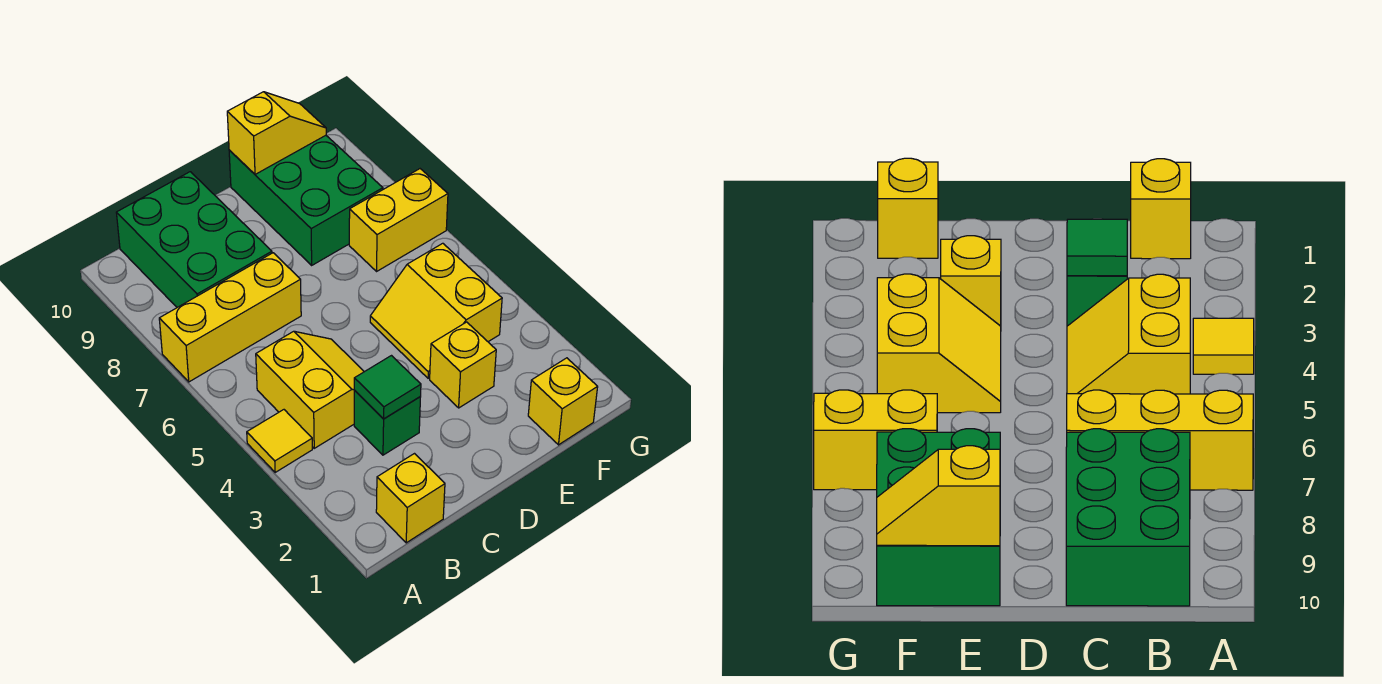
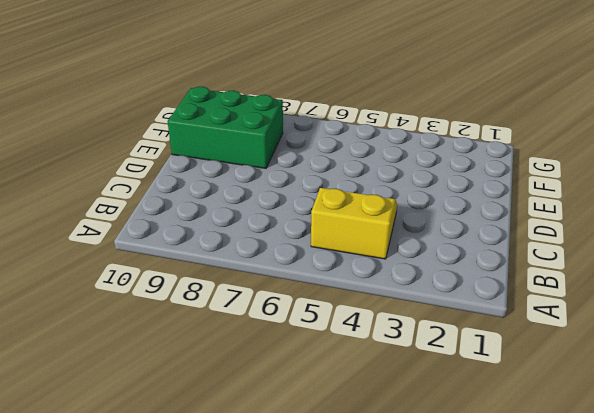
none -> yellow 1x1 tile [247,410,312,472]
none -> yellow 1x3 brick [159,253,301,382]
none -> yellow 1x1 brick [376,454,445,543]

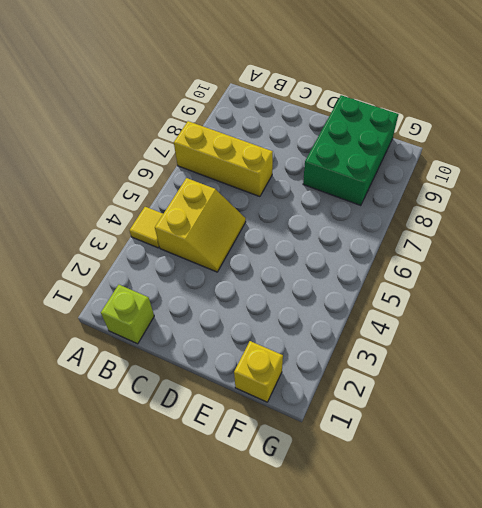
lime 1x1 brick [101,285,154,344] -> yellow 1x1 brick [376,454,445,543]
none -> green 2x3 brick [116,172,272,307]
none -> green 1x1 brick [354,391,420,455]
none -> yellow 1x1 brick [430,322,496,408]

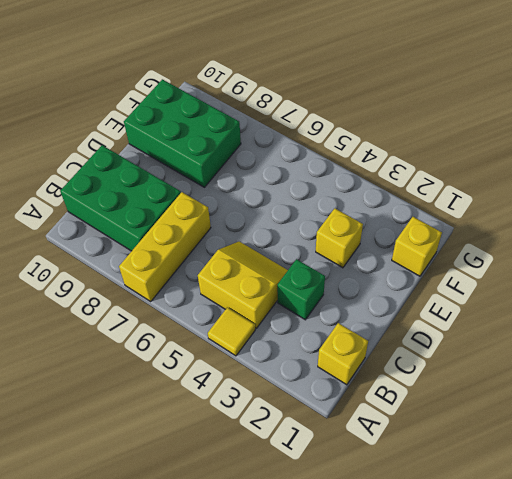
none -> yellow 2x2 slope [370,243,502,378]
none -> yellow 1x2 brick [349,169,448,271]
none -> green 1x1 tile [354,356,421,419]

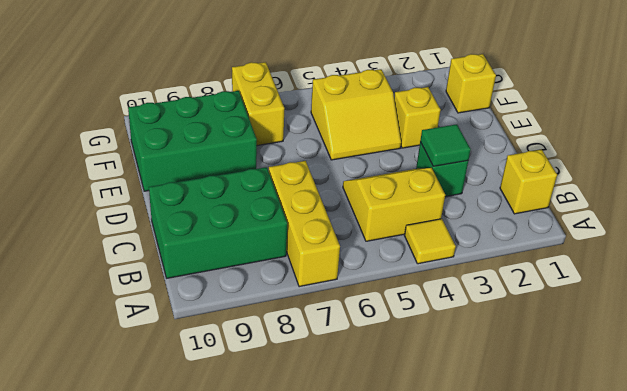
none -> yellow 1x2 slope [227,92,326,174]

